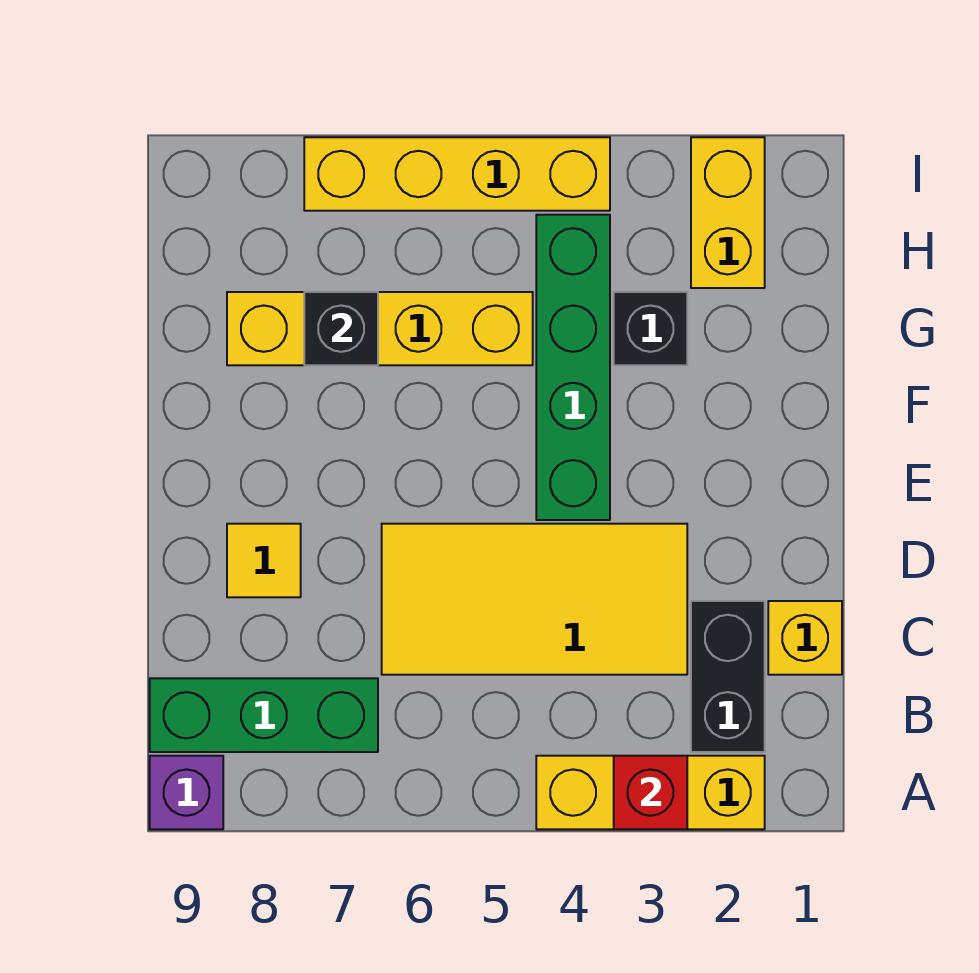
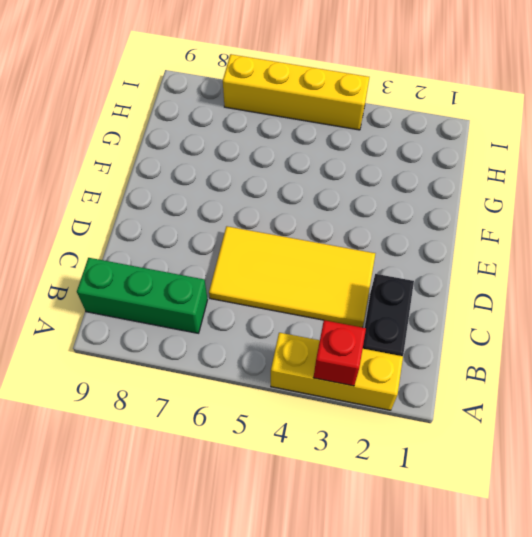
none -> purple 1x1 brick [150,756,223,829]
none -> yellow 1x1 brick [768,601,842,675]
none -> yellow 1x1 tile [227,524,301,597]

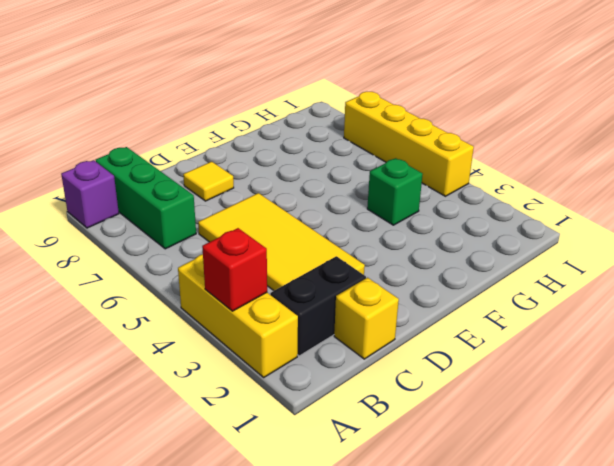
green 1x1 brick [367,158,423,225] -> green 1x4 brick [536,215,610,520]
none -> black 1x1 brick [614,292,687,365]
none -> yellow 1x4 brick [227,292,533,365]
none -> yellow 1x2 brick [691,137,765,288]

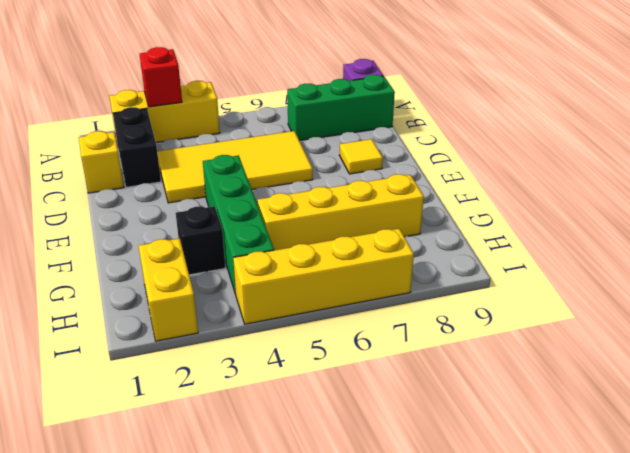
none -> black 1x1 brick [304,292,378,365]

